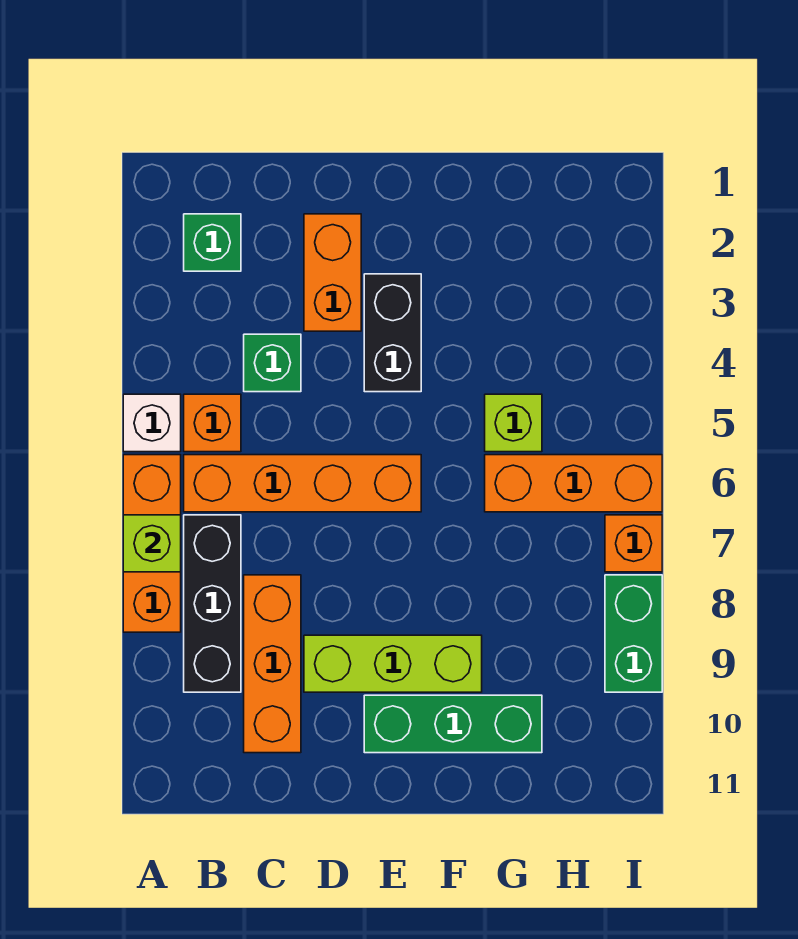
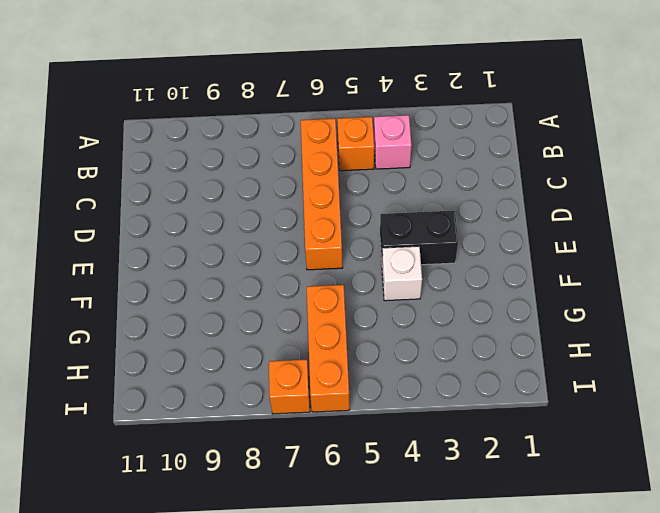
pink 1x1 brick [374,115,412,169] -> none
white 1x1 brick [382,246,422,301] -> white 1x1 brick moved to [123,394,181,452]
none -> orange 1x3 brick [123,455,181,632]
none -> green 1x1 brick [184,214,241,271]
none -> black 1x3 brick [184,515,241,692]

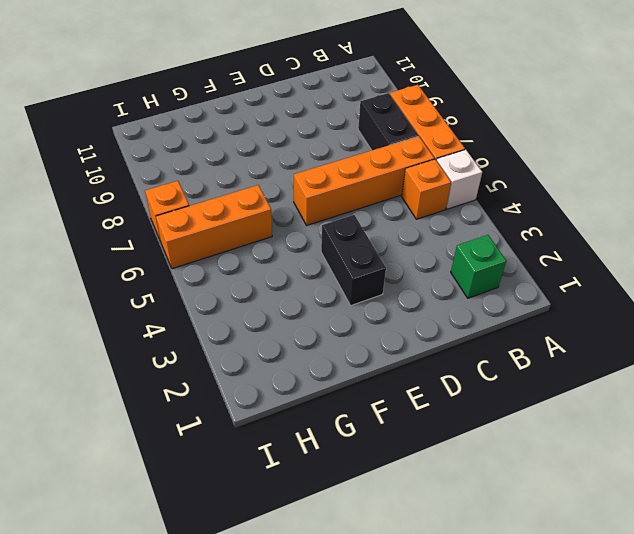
black 1x2 brick [358,93,418,150] -> black 1x3 brick [184,515,241,692]
none -> green 1x1 brick [244,334,301,392]
none -> orange 1x3 brick [244,575,301,753]
none -> orange 1x2 brick [304,214,361,331]

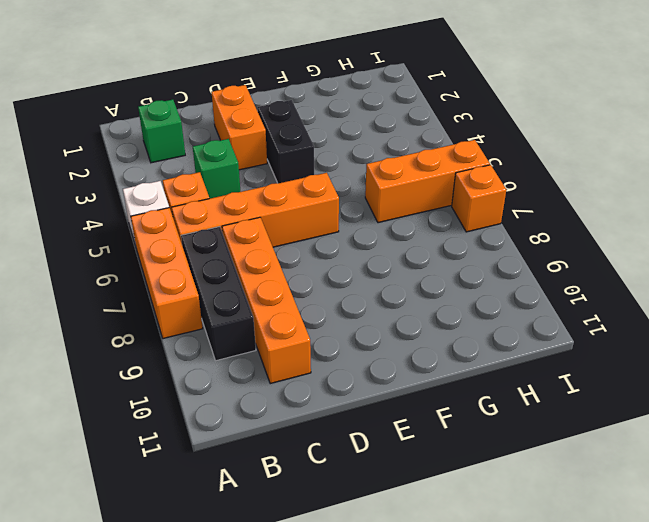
orange 1x4 brick [222,217,311,384] -> orange 1x3 brick [244,575,301,753]
none -> lime 1x3 brick [304,635,482,692]
none -> green 1x3 brick [364,695,542,753]
none -> lime 1x1 brick [485,394,542,452]

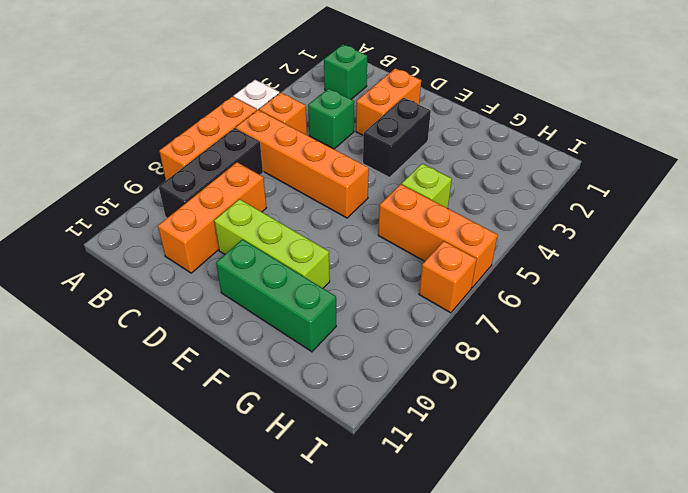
none -> green 1x2 brick [605,575,662,692]
none -> lime 1x1 brick [123,515,181,572]

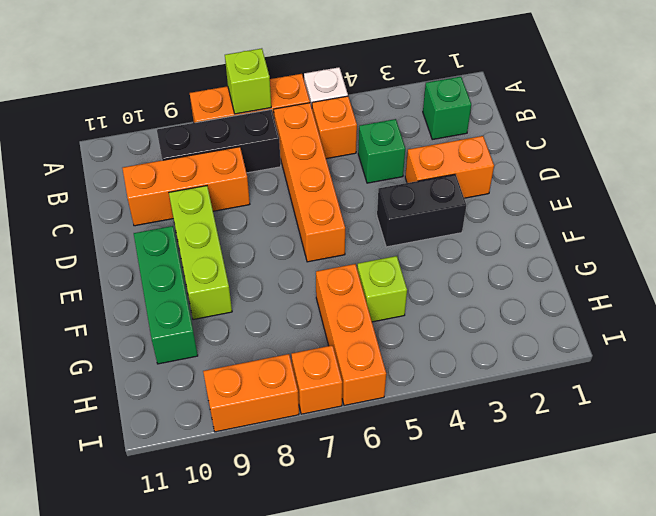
orange 1x2 brick [203,354,299,432] -> green 1x2 brick [605,575,662,692]

